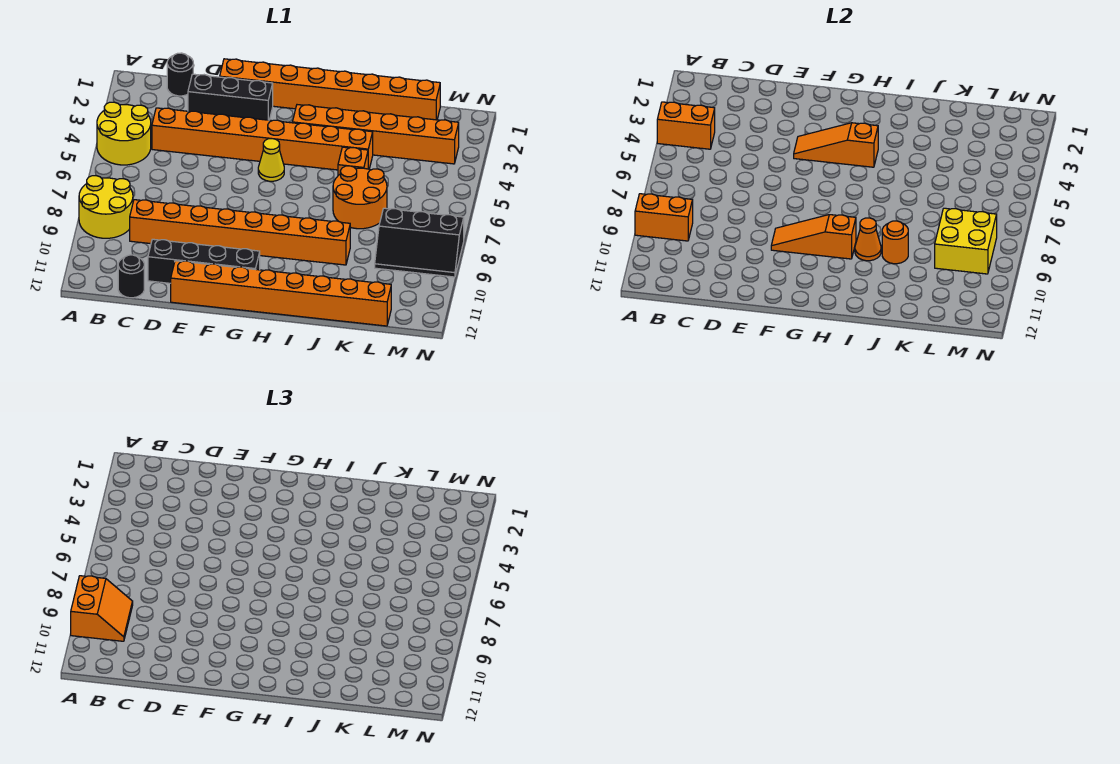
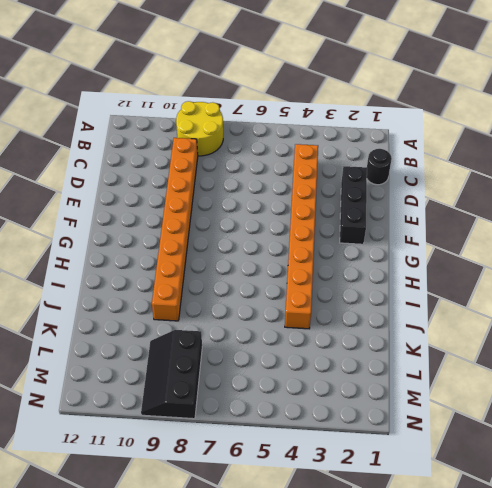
none -> yellow 2x2 round brick [97,102,151,165]
none -> black 1x1 round brick [118,255,144,298]
none -> black 1x4 brick [148,239,260,283]

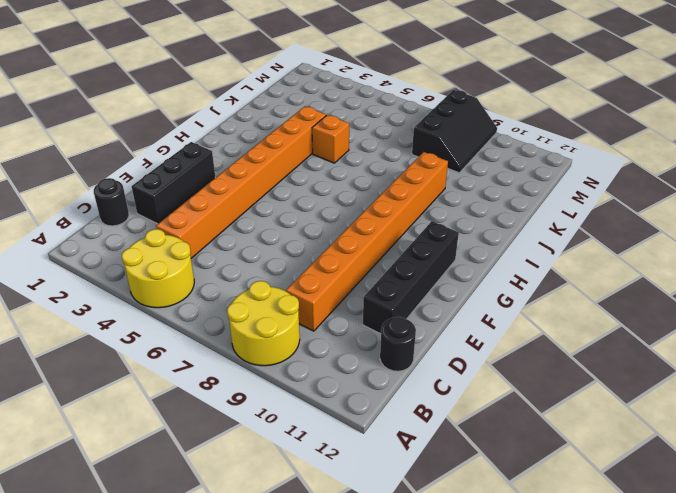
none -> orange 1x8 brick [220,59,440,120]
none -> orange 1x8 brick [171,261,391,326]
none -> yellow 1x1 cone [258,139,284,181]

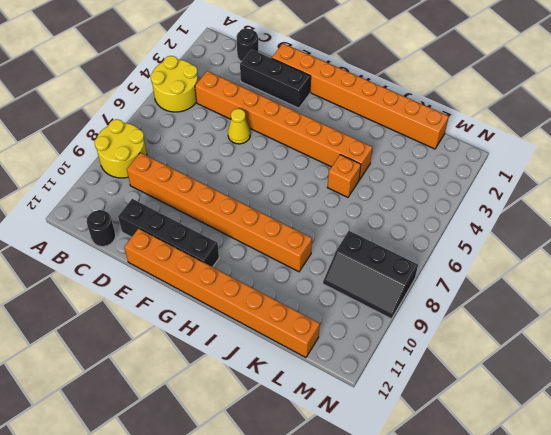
yellow 1x1 cone [228,109,250,144] -> yellow 1x1 cone moved to [258,139,284,181]
none -> orange 1x6 brick [292,105,459,164]
none -> orange 2x2 round brick [333,166,387,229]
none -> orange 1x2 brick [657,102,715,149]

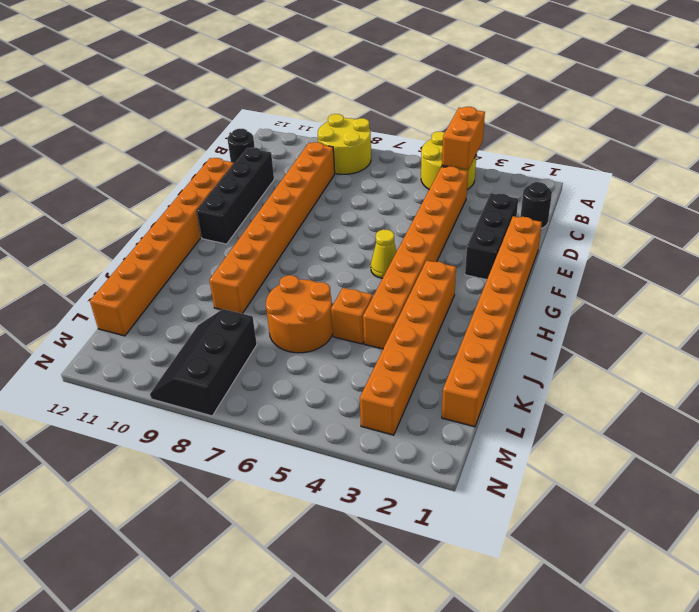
none -> orange 1x2 brick [635,194,693,241]
none -> orange 1x3 slope [794,123,878,167]
none -> orange 1x3 slope [771,215,856,259]

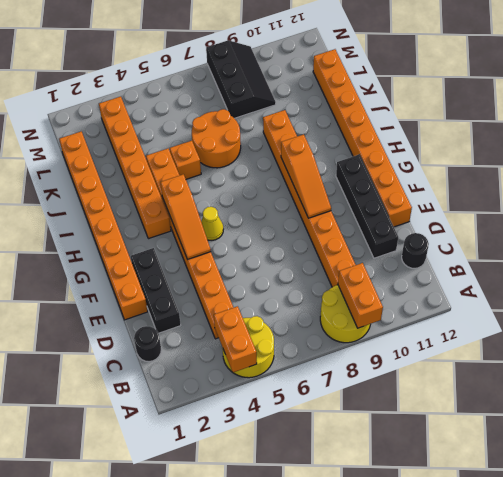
none -> orange 1x1 cone [855,218,881,261]
none -> orange 1x1 round brick [882,221,908,264]
none -> yellow 2x2 brick [935,208,997,274]

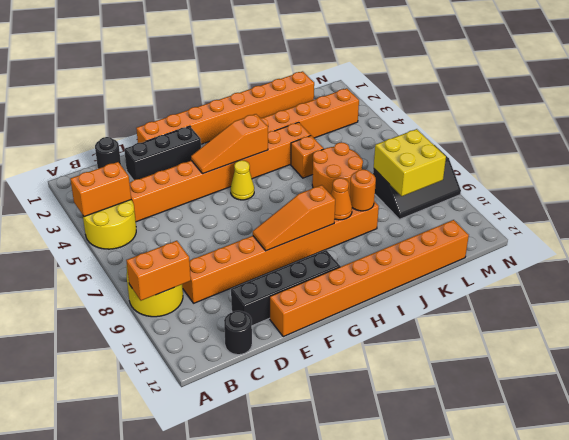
none -> orange 2x2 slope [71,576,133,641]

